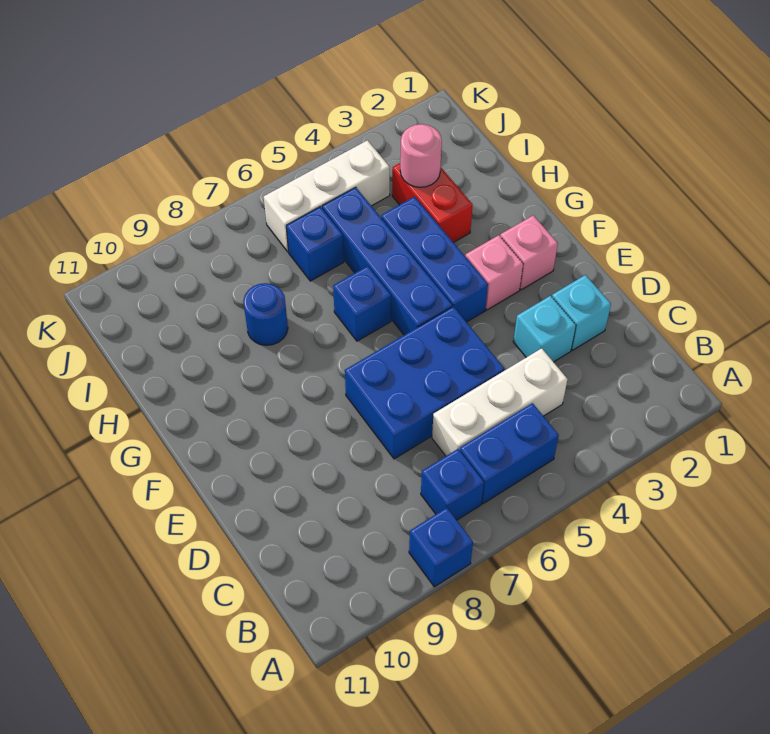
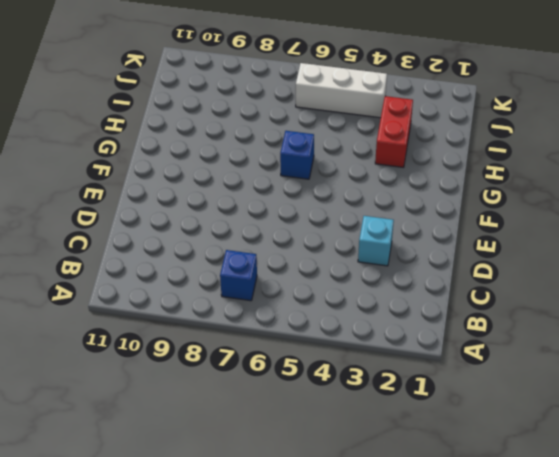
none -> blue 1x1 brick [409,508,473,587]
none -> blue 1x2 brick [460,403,559,504]
none -> white 1x3 brick [432,348,568,456]

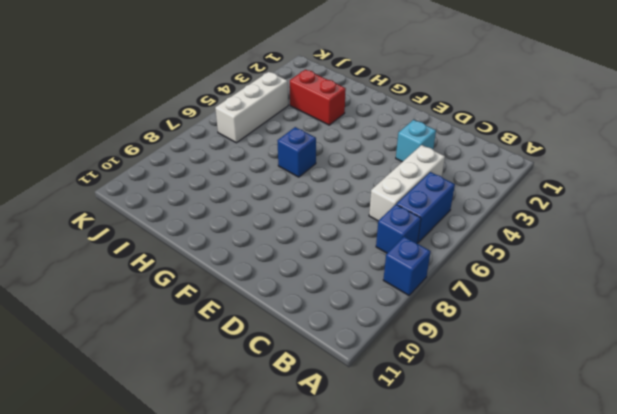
none -> cyan 1x1 brick [552,275,611,350]
none -> blue 2x3 brick [345,306,504,459]
none -> pink 1x1 brick [500,215,558,290]

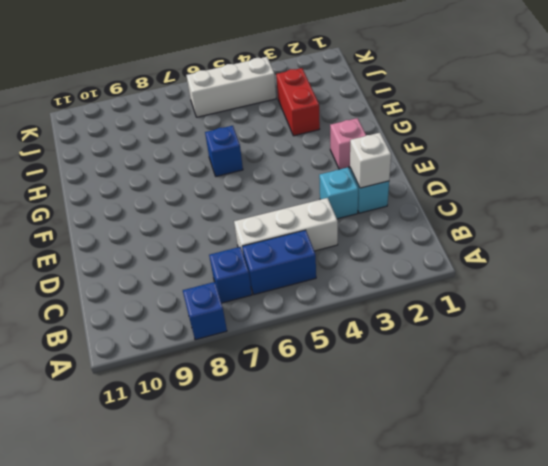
white 1x1 brick [350,133,391,188] -> none
none -> blue 2x3 brick [345,306,504,459]
none -> pink 1x1 brick [465,235,523,310]
none -> blue 1x3 brick [381,197,488,322]

